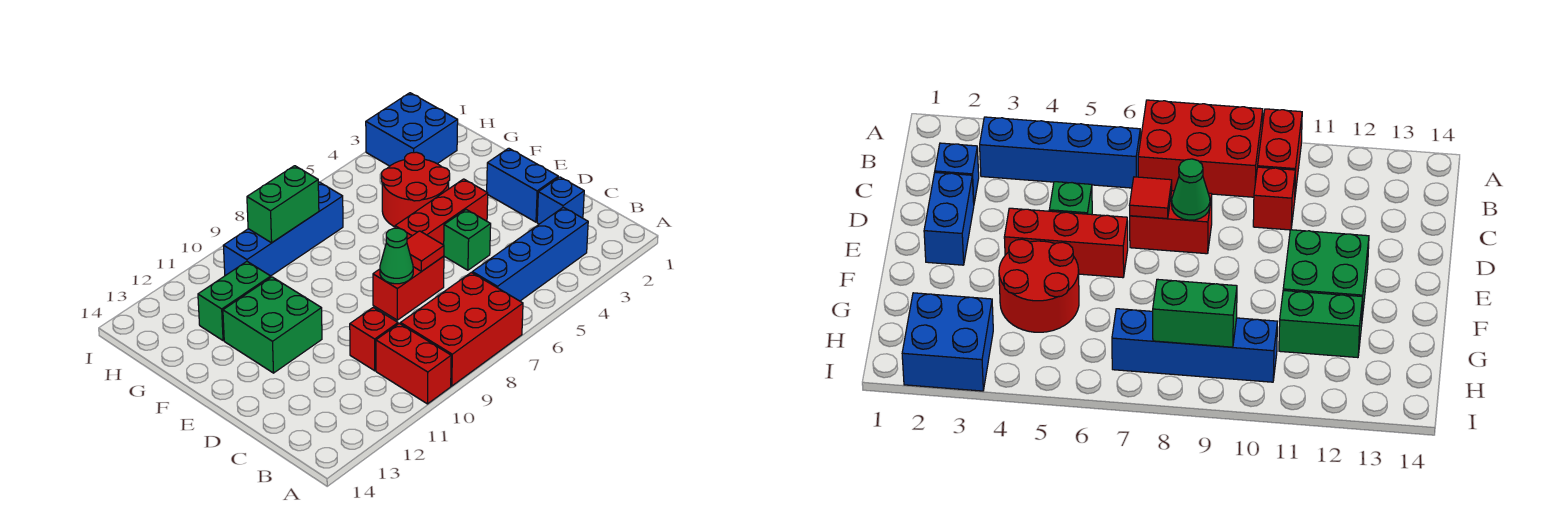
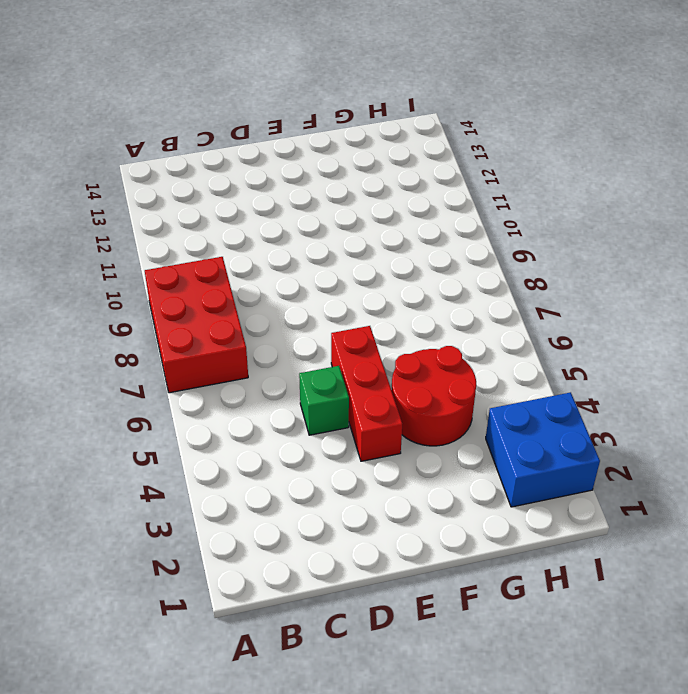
none -> red 1x2 brick [376,323,451,404]
none -> blue 1x4 brick [472,207,588,301]
none -> blue 1x1 brick [537,177,584,224]

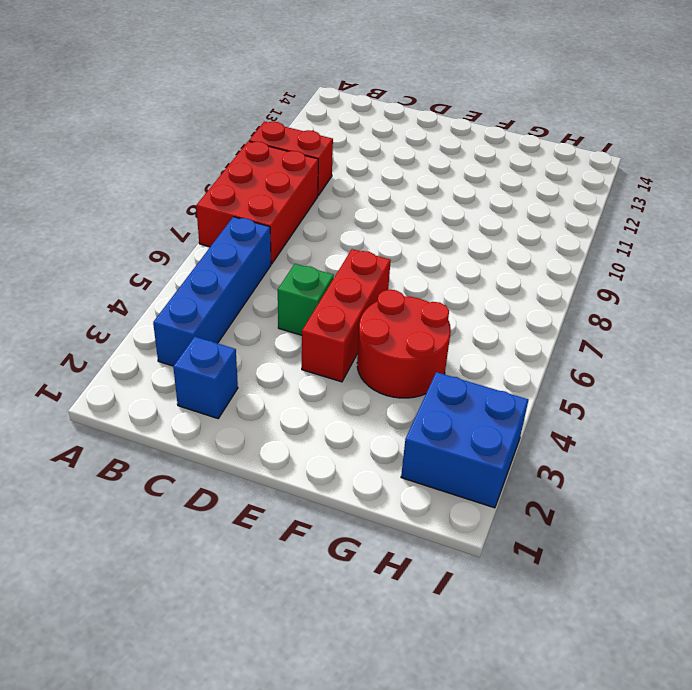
none -> red 1x1 brick [350,307,398,371]
none -> blue 1x2 brick [487,148,558,222]
none -> red 1x2 brick [373,256,444,320]

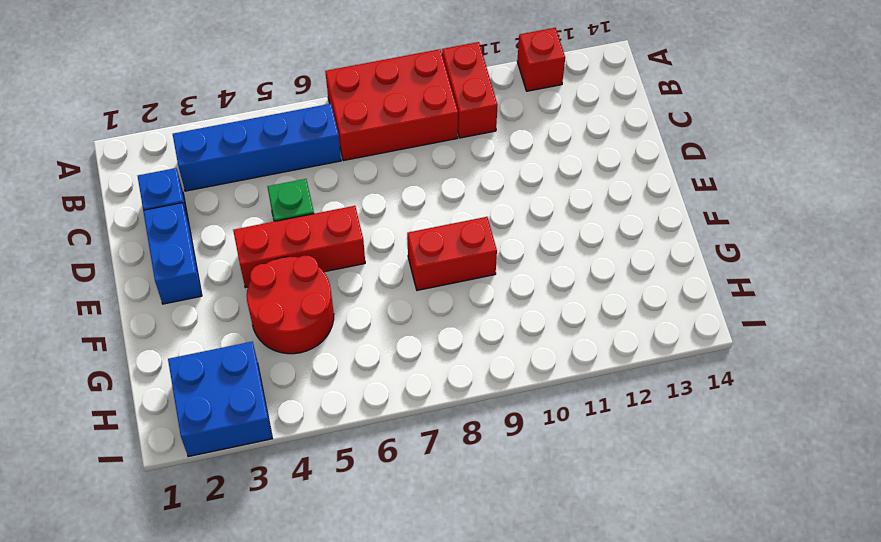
red 1x1 brick [517,28,565,91] -> red 1x1 brick moved to [350,307,398,371]
red 1x2 brick [407,217,497,290] -> red 1x2 brick moved to [373,256,444,320]
none -> green 2x2 brick [223,277,322,373]
none -> green 1x2 brick [198,262,271,341]
none -> blue 1x4 brick [223,182,343,276]

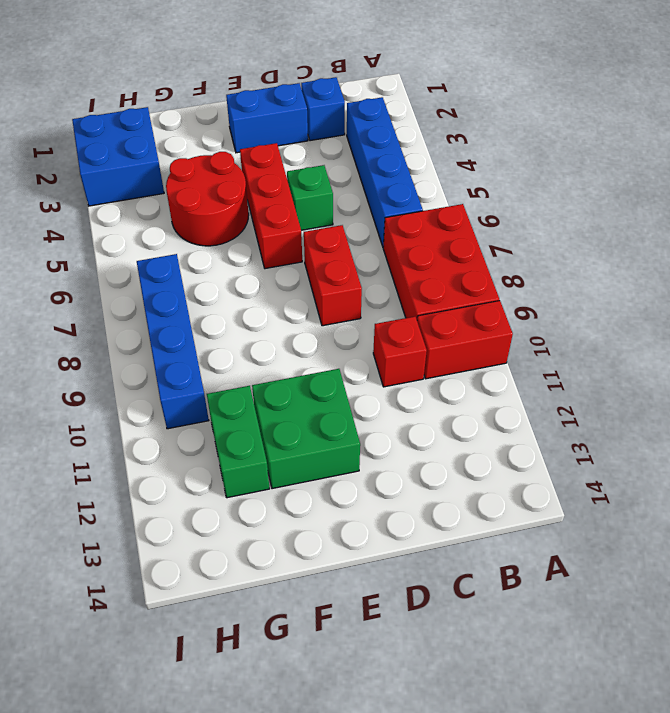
none -> red 1x1 tile [407,231,444,271]
none -> green 1x1 cone [380,228,413,284]
none -> green 1x2 brick [247,166,319,243]

